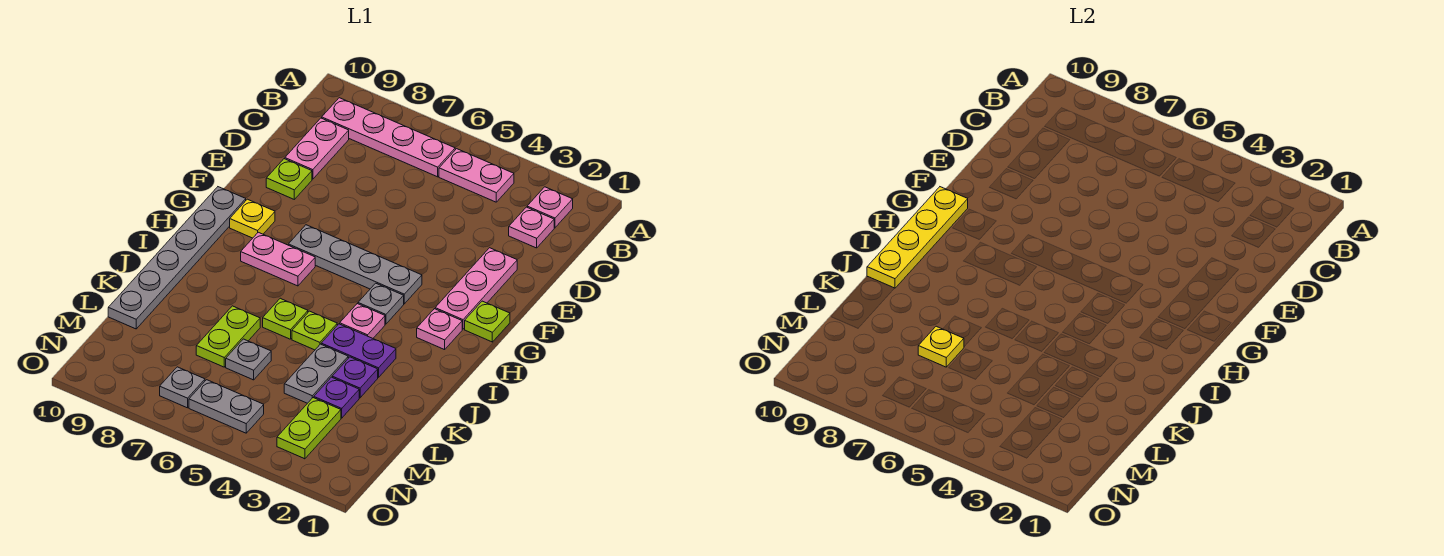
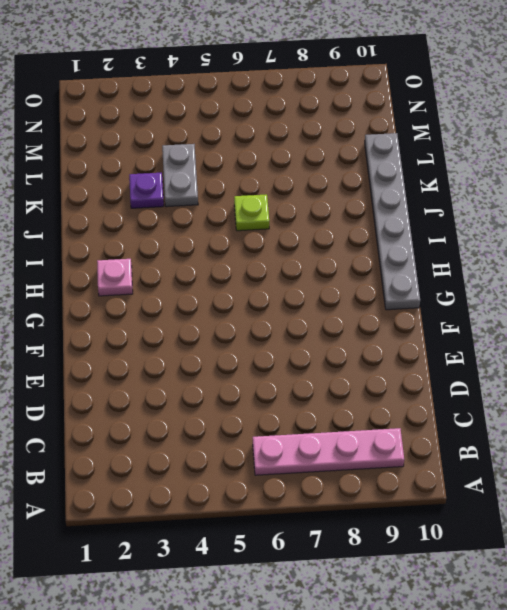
none -> pink 1x1 plate [527,187,573,228]
none -> pink 1x2 plate [439,149,514,202]
none -> pink 1x1 plate [509,207,554,248]

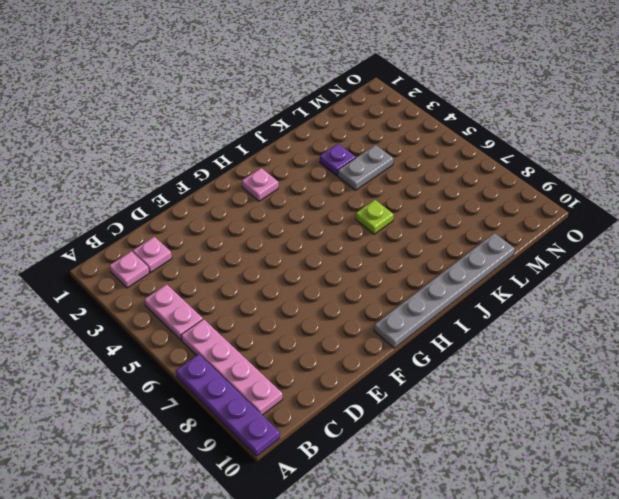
purple 1x4 plate [176,354,280,456] -> none
none -> pink 1x2 plate [285,118,349,179]
none -> pink 1x3 plate [435,248,517,329]
none -> lime 1x1 plate [266,159,312,199]

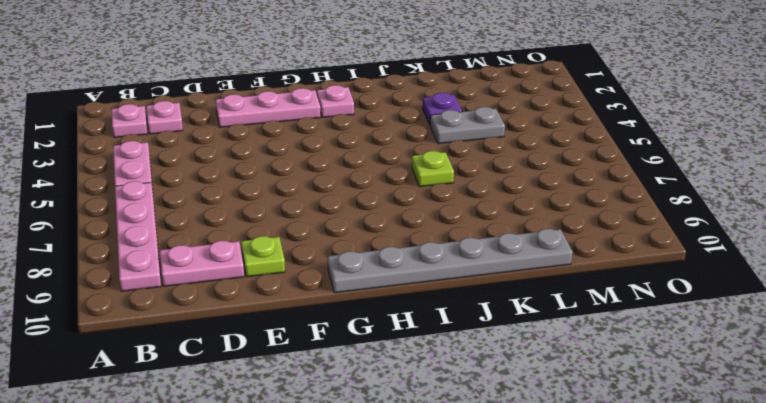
none -> lime 1x1 plate [465,301,510,342]
none -> grey 1x4 plate [288,225,422,304]
none -> yellow 1x1 plate [230,199,275,238]

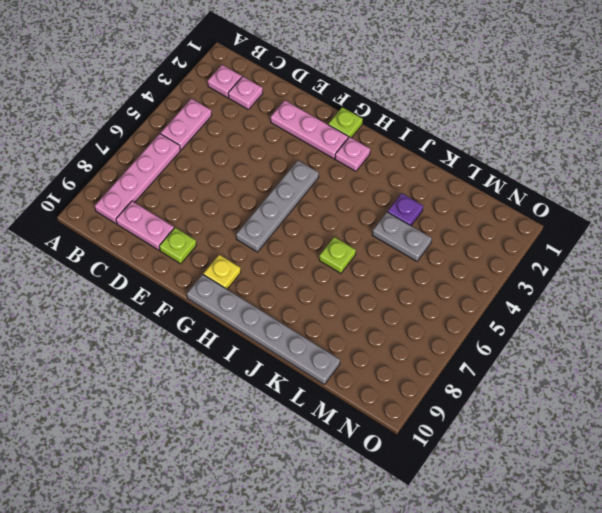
none -> grey 1x1 plate [358,283,404,324]
none -> pink 1x2 plate [241,232,315,286]
none -> pink 1x1 plate [340,304,385,338]

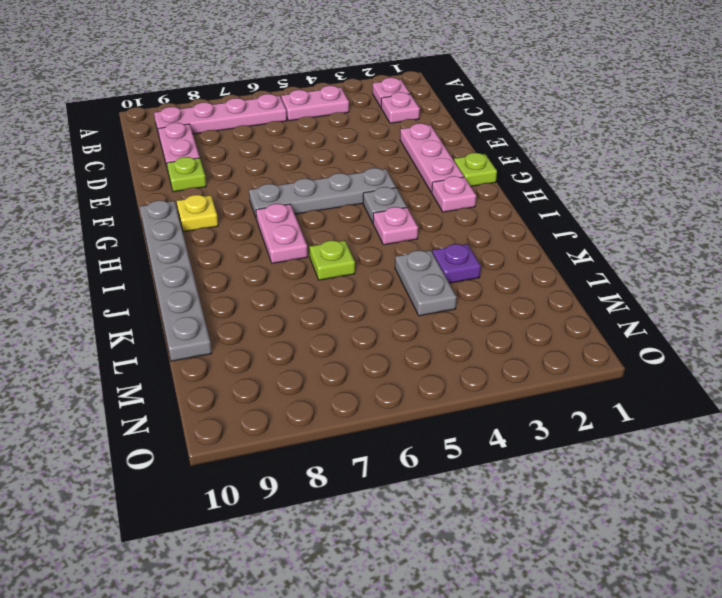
pink 1x2 plate [256,204,308,263] -> pink 1x2 plate turned to [241,232,315,286]
none -> purple 1x2 plate [321,324,396,377]
none -> lime 1x1 plate [292,311,337,350]
none -> lime 1x2 plate [196,306,260,367]

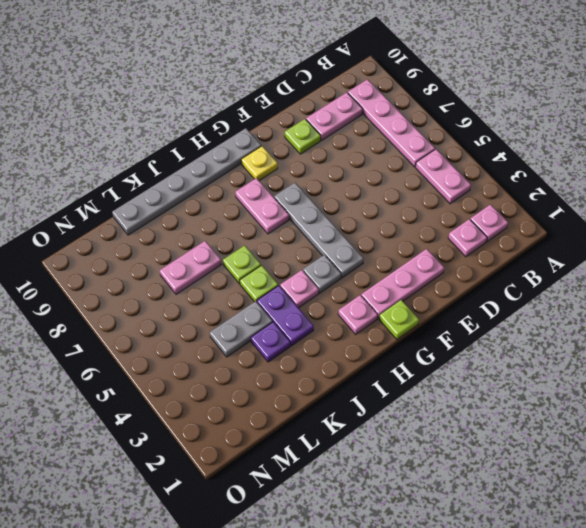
pink 1x2 plate [160,241,222,294] -> lime 1x2 plate [196,306,260,367]
none -> purple 1x1 plate [314,377,359,418]
none -> grey 1x1 plate [226,339,271,380]
none -> lime 1x2 plate [277,398,341,459]

